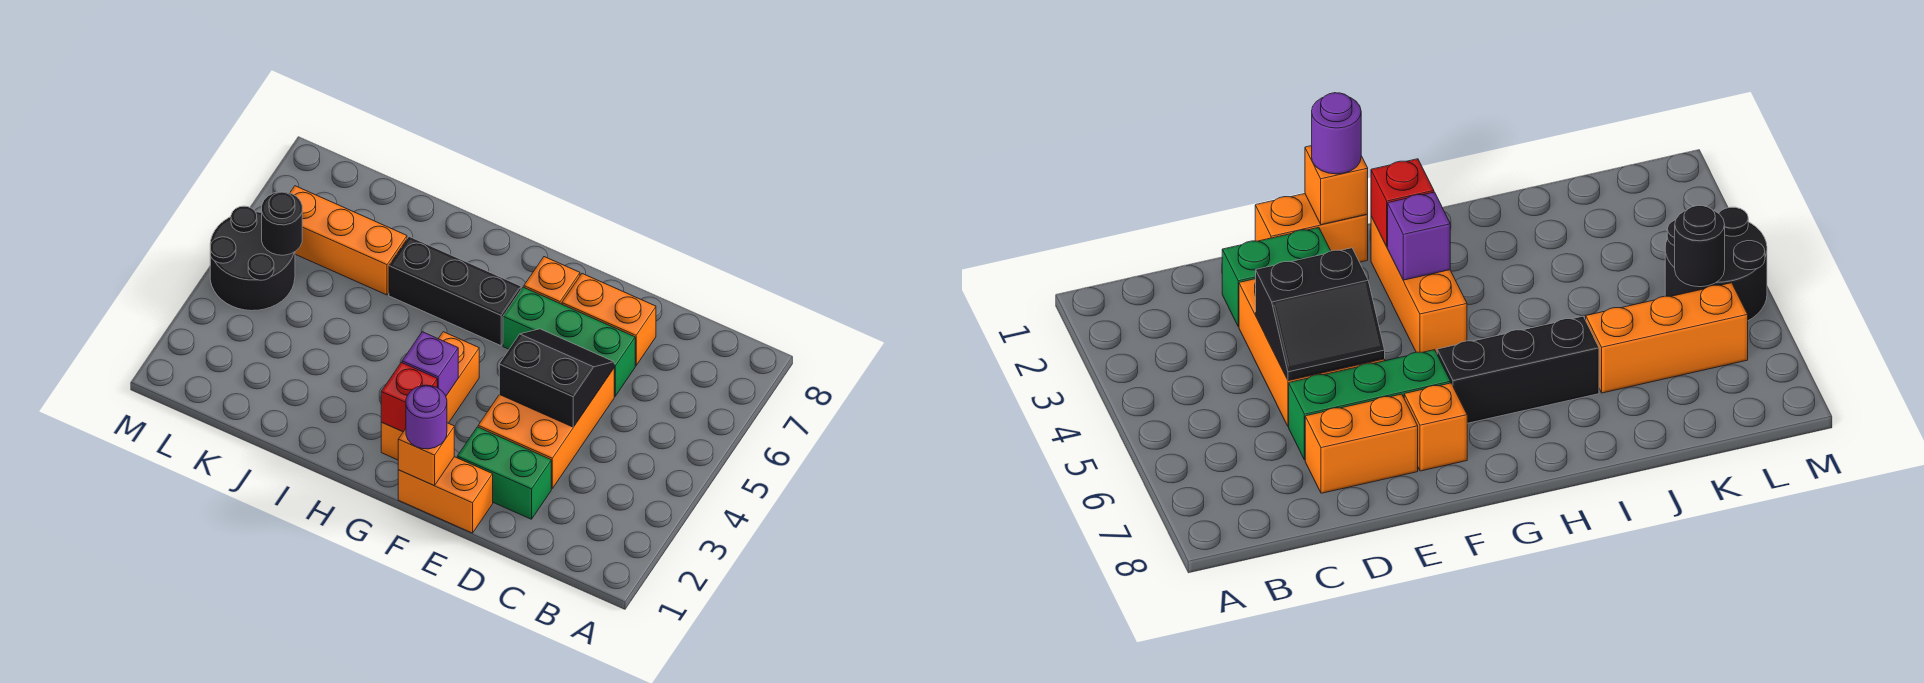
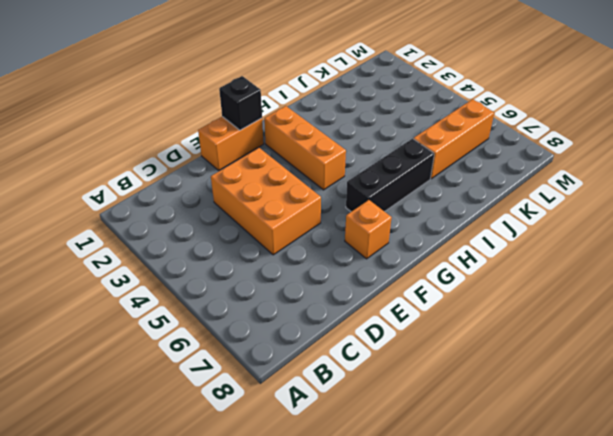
black 1x1 brick [219,76,262,130] -> orange 1x1 brick [398,423,454,486]
none -> green 1x2 brick [457,427,551,519]
none -> green 1x3 brick [503,287,635,396]
none -> orange 1x2 brick [562,274,656,366]

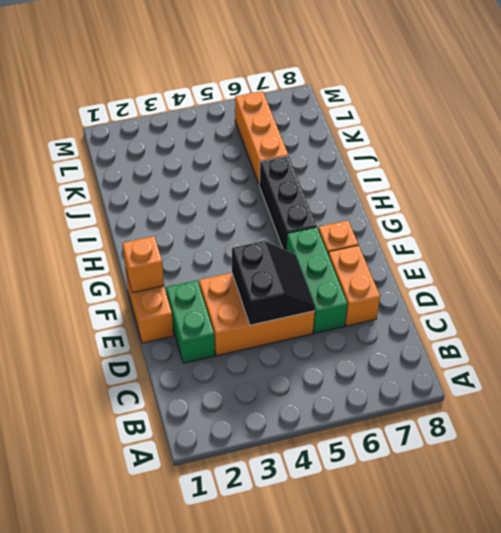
none -> orange 1x3 brick [381,332,479,460]
none -> black 2x2 round brick [210,206,295,311]
none -> red 1x1 brick [381,362,437,432]

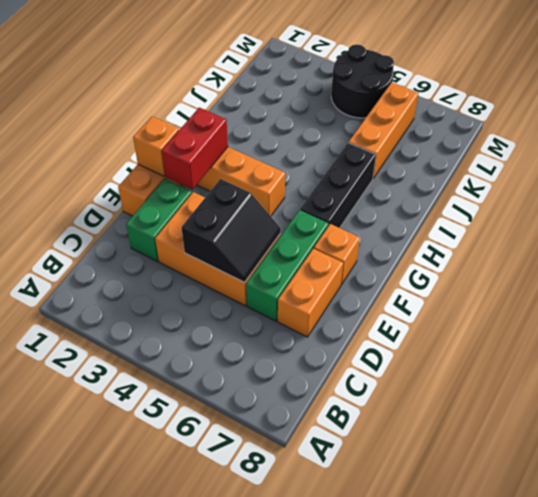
red 1x2 brick [162,108,228,190] -> red 1x1 brick [381,362,437,432]
none -> purple 1x1 brick [402,332,458,396]
none -> black 1x1 round brick [262,192,302,255]
none -> purple 1x1 round brick [406,385,447,449]

